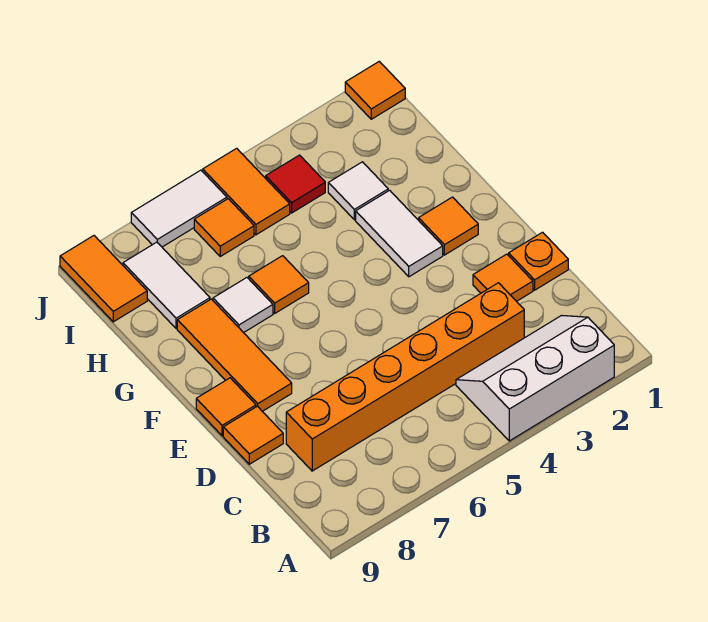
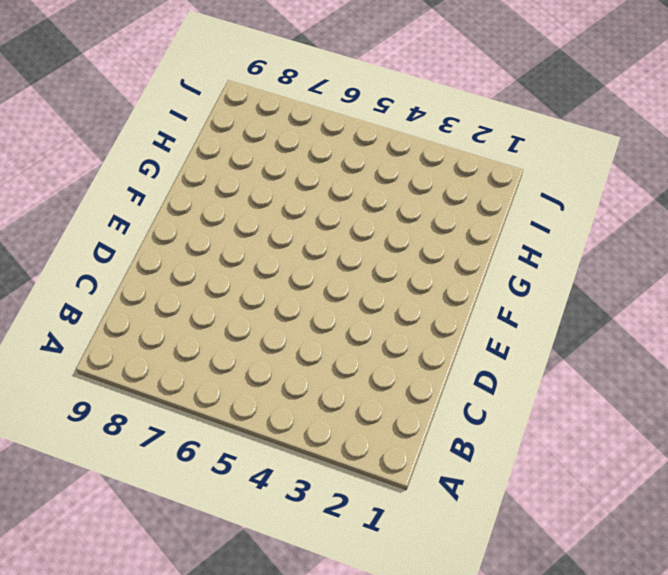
none -> white 2x3 slope [456,316,614,441]
none -> orange 1x6 brick [286,283,524,471]
none -> orange 1x1 plate [509,232,568,290]

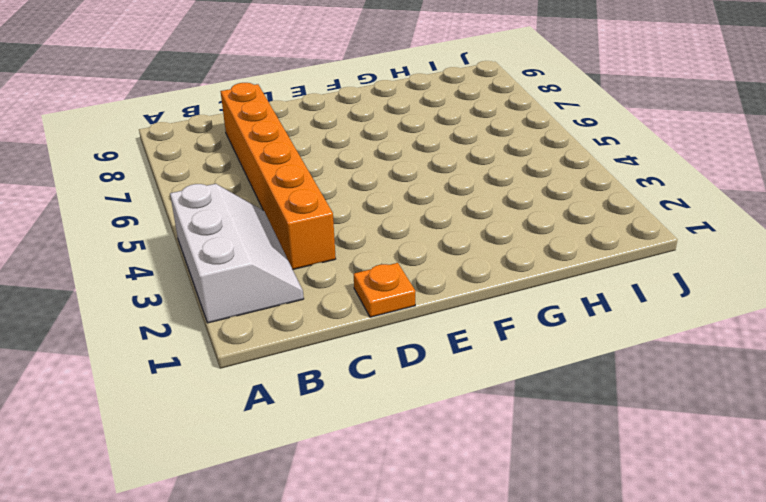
none -> orange 1x1 tile [473,254,533,301]
none -> orange 1x1 tile [223,406,283,464]
none -> orange 1x3 tile [177,299,292,411]

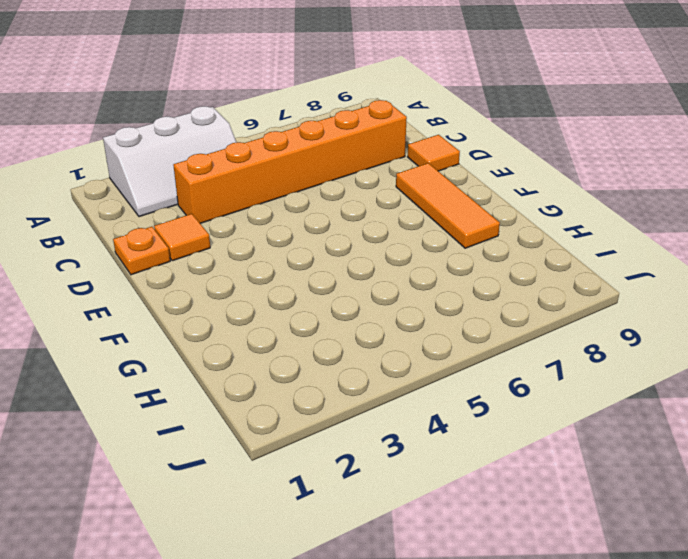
none -> orange 1x1 tile [196,378,256,436]
none -> orange 1x1 tile [419,197,478,255]
none -> white 1x2 tile [356,190,443,277]

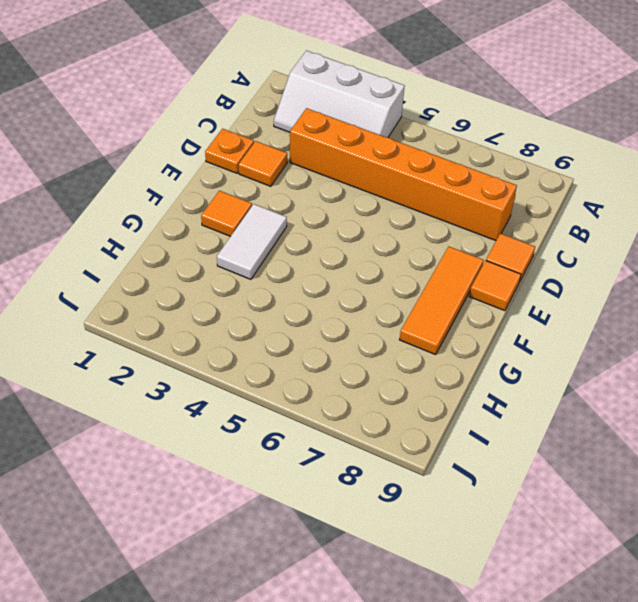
none -> orange 1x1 tile [249,256,309,313]
none -> white 1x1 tile [213,278,273,333]
none -> white 1x1 tile [328,162,388,220]

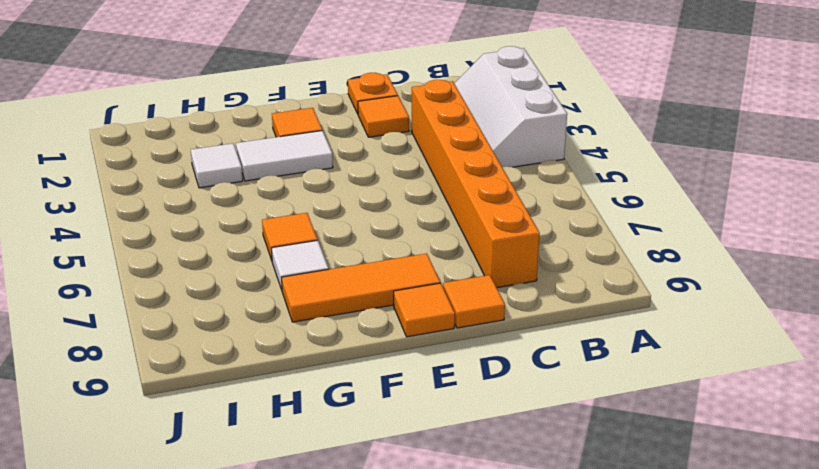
none -> white 1x2 tile [123,242,210,329]
none -> red 1x1 tile [266,155,325,213]
none -> orange 1x2 tile [203,148,290,235]

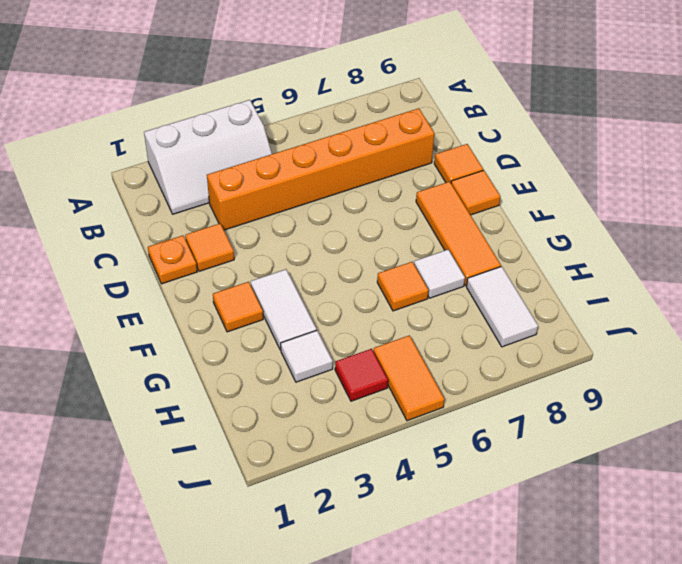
none -> orange 1x1 tile [194,199,254,256]
none -> orange 1x2 tile [60,236,147,322]
none -> orange 1x1 tile [345,61,405,119]

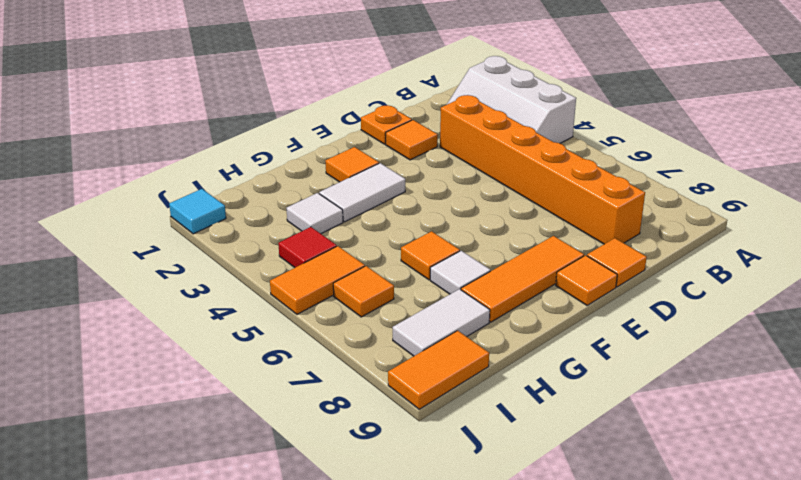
cyan 1x1 tile [169,189,226,234] -> orange 1x1 tile [345,61,405,119]
none -> white 1x2 tile [131,170,227,247]

